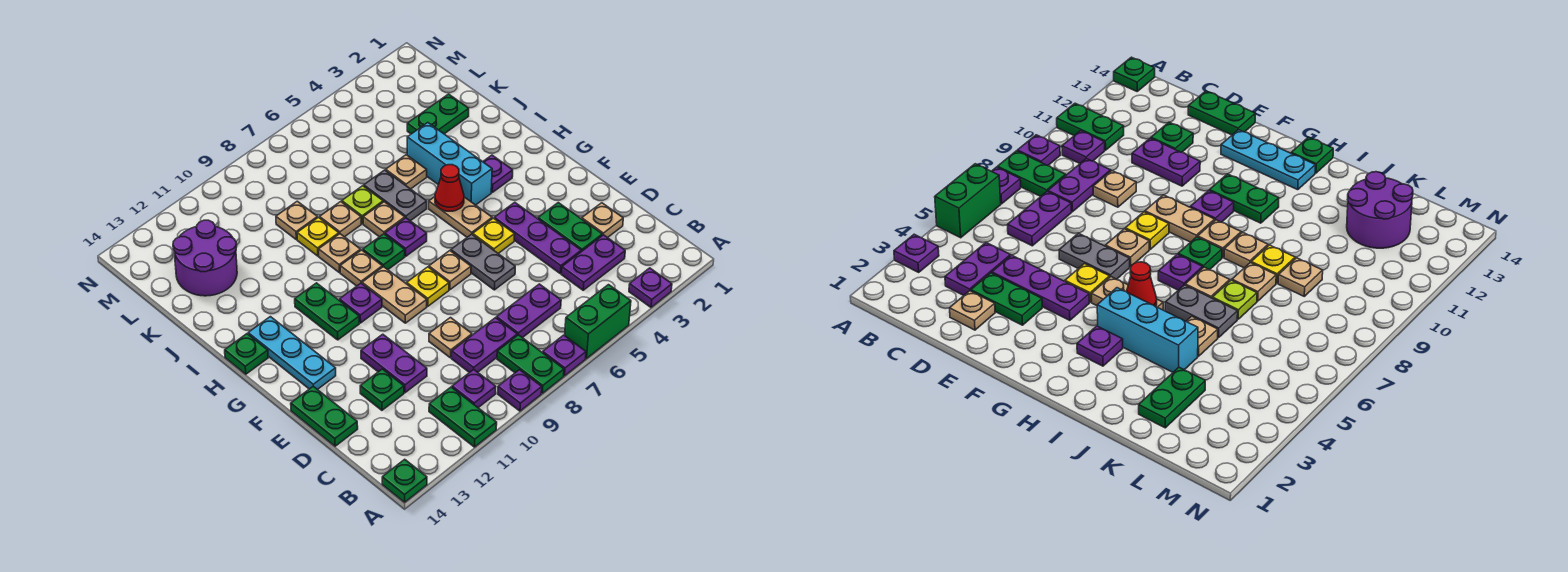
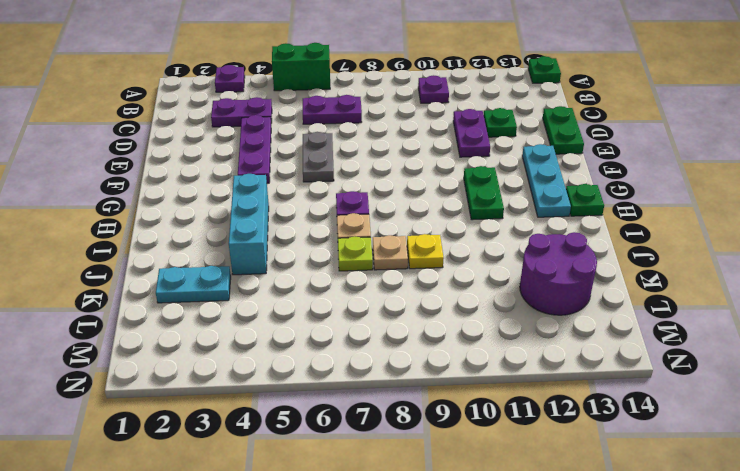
cyan 1x2 plate [156,266,231,303] -> green 1x2 plate [407,94,469,134]
none -> purple 1x1 plate [543,335,586,376]
none -> green 1x2 plate [497,335,564,393]
none -> purple 1x1 plate [498,370,542,411]
none -> green 1x2 plate [429,387,497,447]

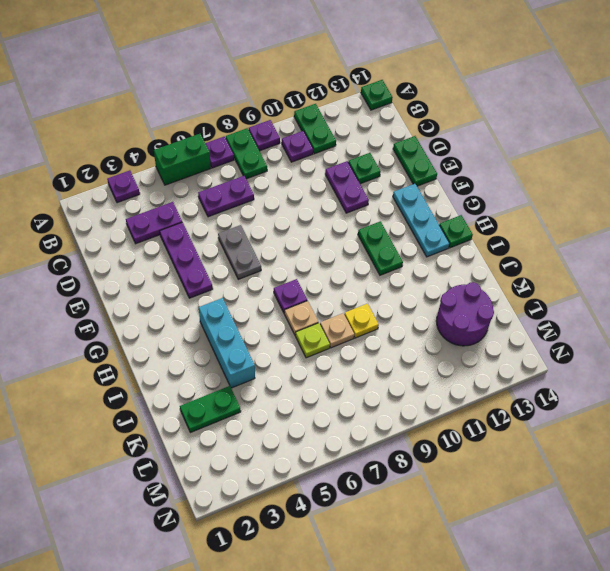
none -> purple 1x2 plate [452,318,517,373]
none -> tan 1x1 plate [582,203,623,238]
none -> green 1x2 plate [538,203,602,252]
none -> tan 1x1 plate [429,318,472,358]

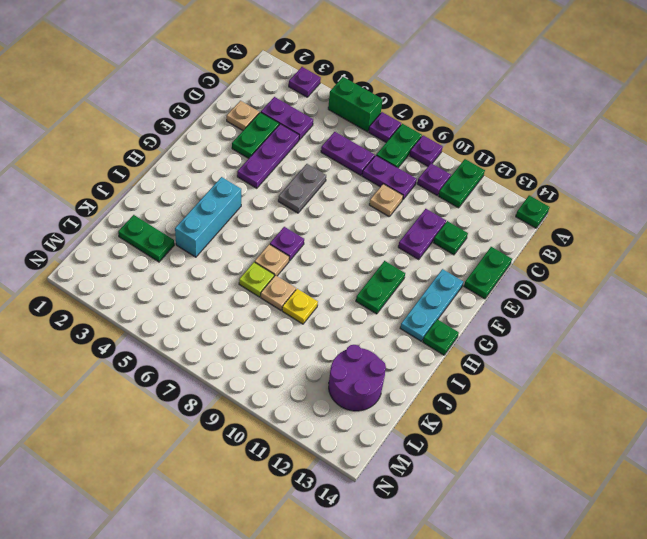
none -> yellow 1x1 plate [473,218,515,253]
none -> tan 1x1 plate [429,251,471,290]
none -> yellow 1x1 plate [407,267,449,306]
none -> tan 1x2 plate [362,267,427,323]

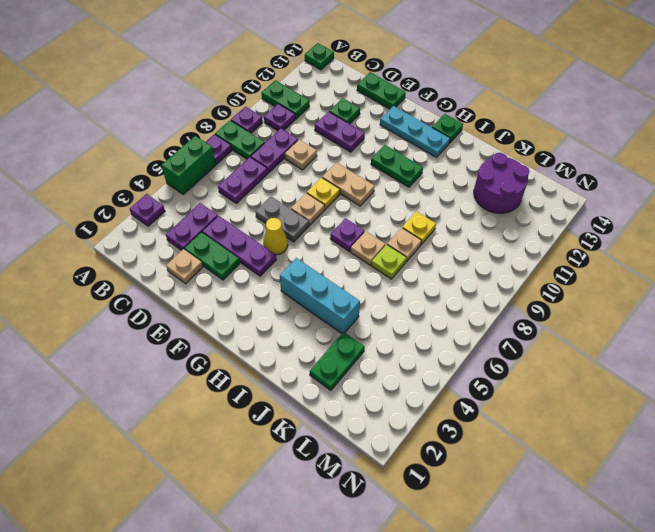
yellow 1x1 cone [263,218,288,255] -> yellow 1x1 plate [473,218,515,253]
none -> tan 1x2 plate [429,197,492,237]
none -> purple 1x1 plate [339,283,382,323]
none -> purple 1x1 plate [483,155,513,192]
none -> green 1x1 plate [363,234,405,270]

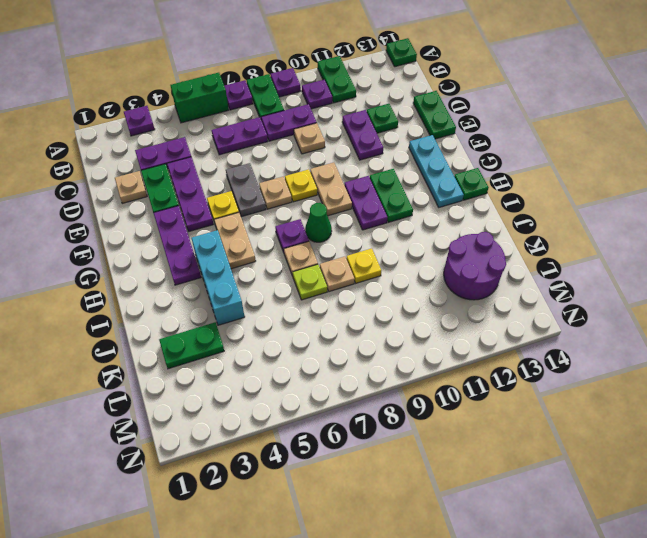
purple 1x3 plate [154,206,201,285] -> purple 1x1 plate [483,155,513,192]
purple 1x2 plate [344,176,388,230] -> purple 1x1 plate [339,283,382,323]
green 1x1 cone [305,203,332,242] -> green 1x1 plate [363,234,405,270]
none -> tan 1x1 plate [340,250,382,286]
none -> grey 1x2 plate [364,170,427,221]
none -> tan 1x1 plate [319,234,361,272]
none -> tan 1x1 plate [386,155,427,189]

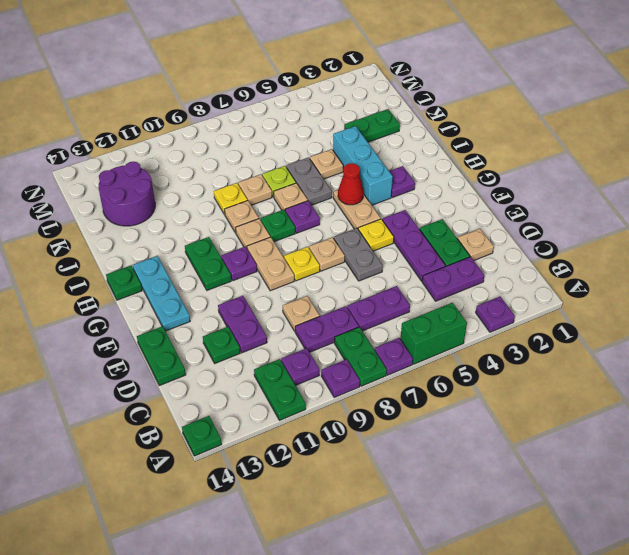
none -> tan 1x1 plate [276,201,317,240]

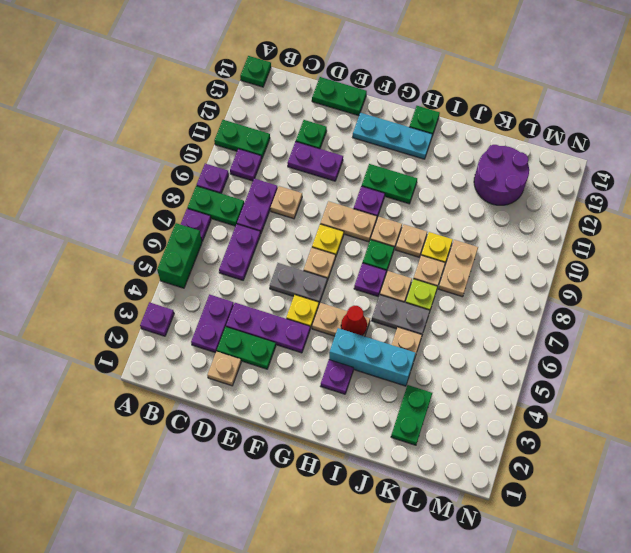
tan 1x2 plate [439,240,478,297] -> tan 1x1 plate [276,201,317,240]

